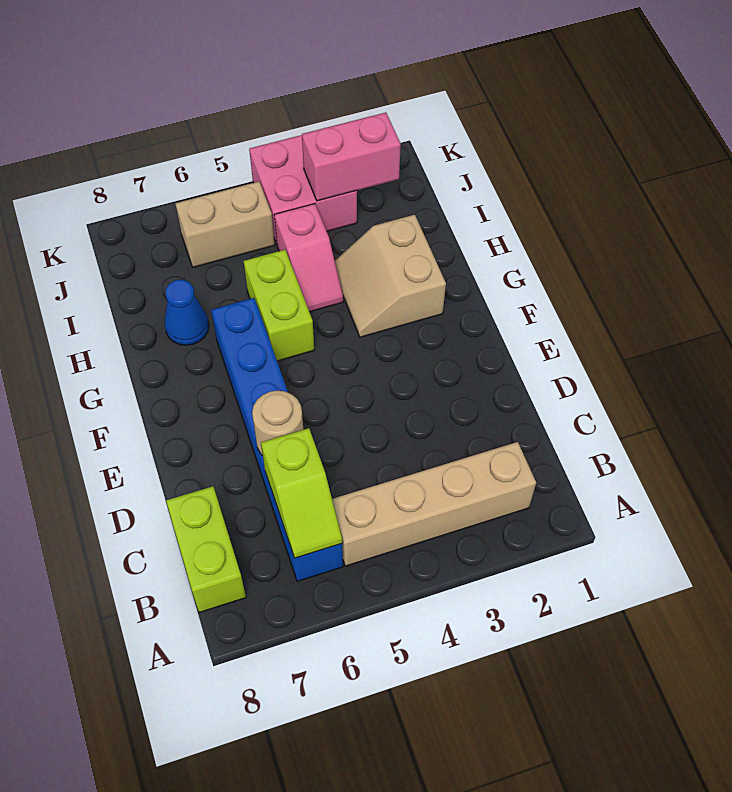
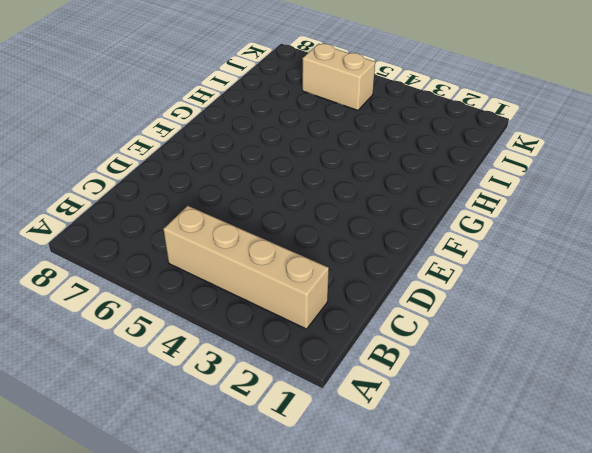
none -> blue 1x6 brick [211,298,343,581]
none -> lime 1x2 brick [166,486,246,612]
none -> tan 2x2 slope [335,215,446,337]

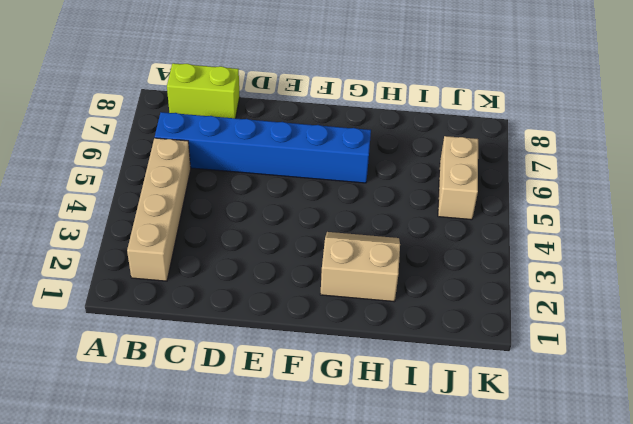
none -> lime 1x2 brick [244,250,314,361]
none -> pink 1x2 slope [274,204,343,312]
none -> blue 1x1 cone [165,280,209,345]

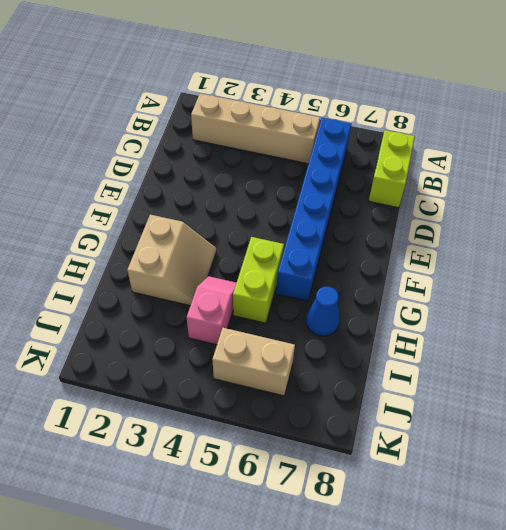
none -> pink 2x2 brick [249,135,357,244]
none -> lime 1x2 slope [261,428,342,558]
none -> tan 1x1 round brick [252,391,303,455]

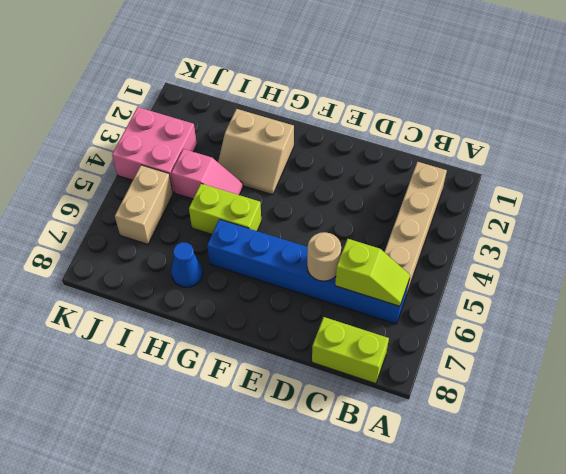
none -> pink 1x2 brick [302,113,401,201]

